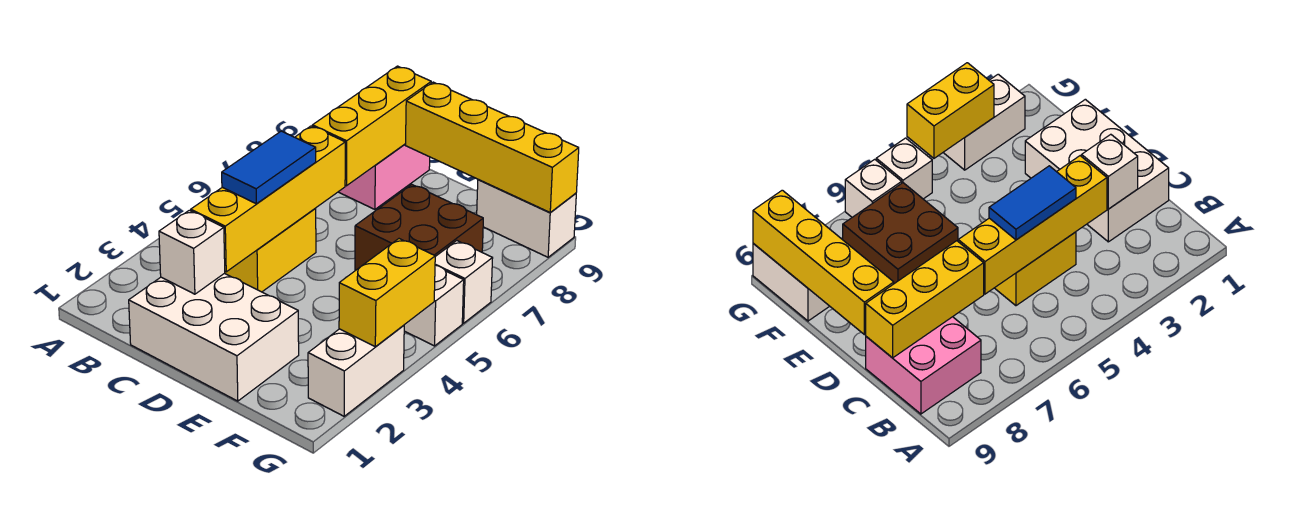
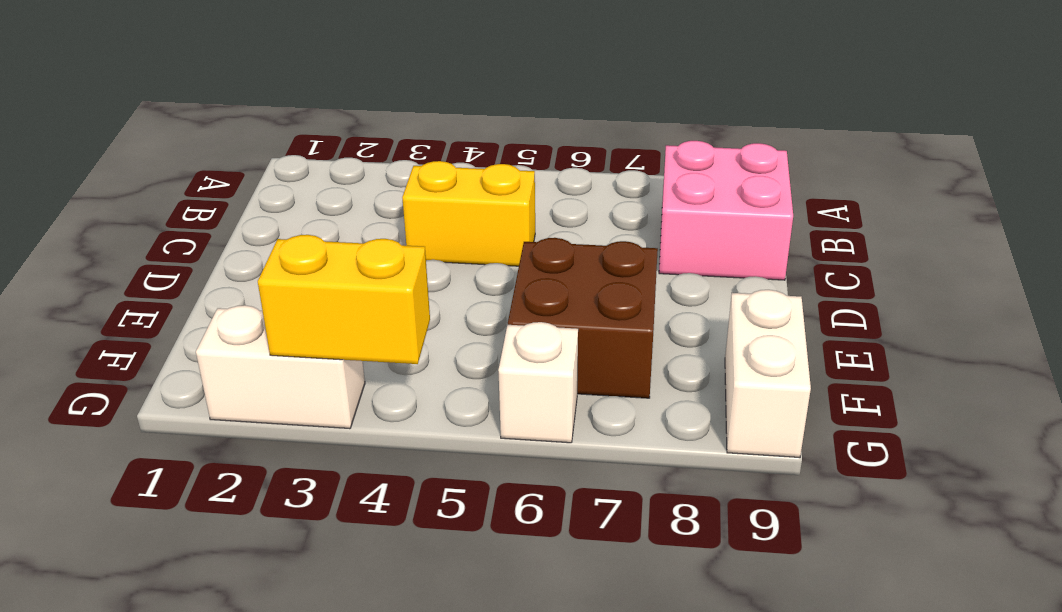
none -> white 2x3 brick [129,273,299,401]
none -> white 1x1 brick [404,265,464,346]
none -> white 1x1 brick [159,210,225,294]

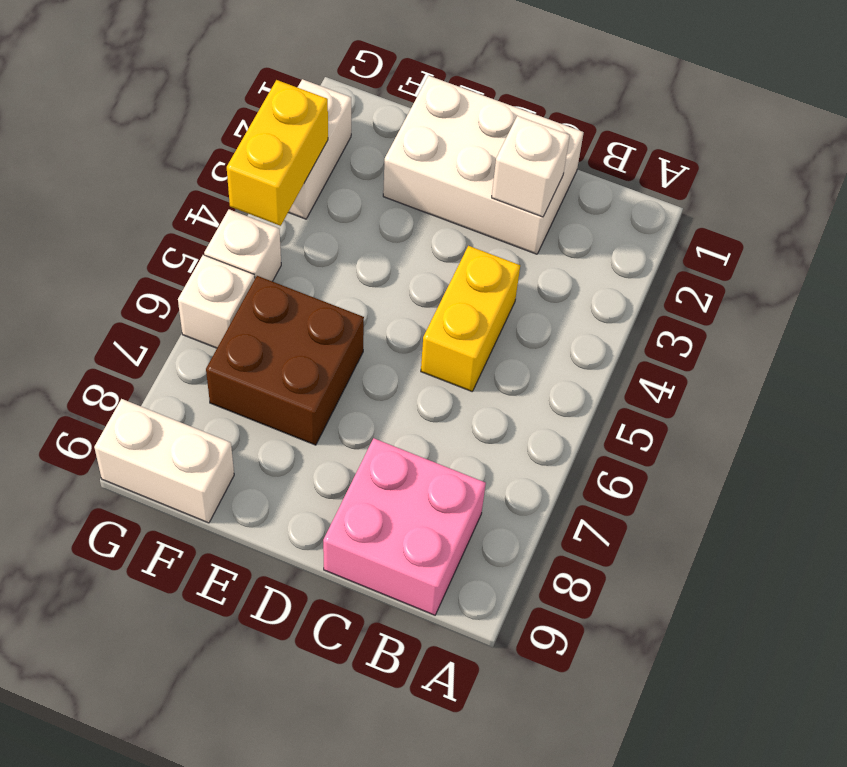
none -> yellow 1x4 brick [191,126,345,272]
none -> yellow 1x3 brick [312,66,431,186]
none -> yellow 1x4 brick [405,82,579,213]

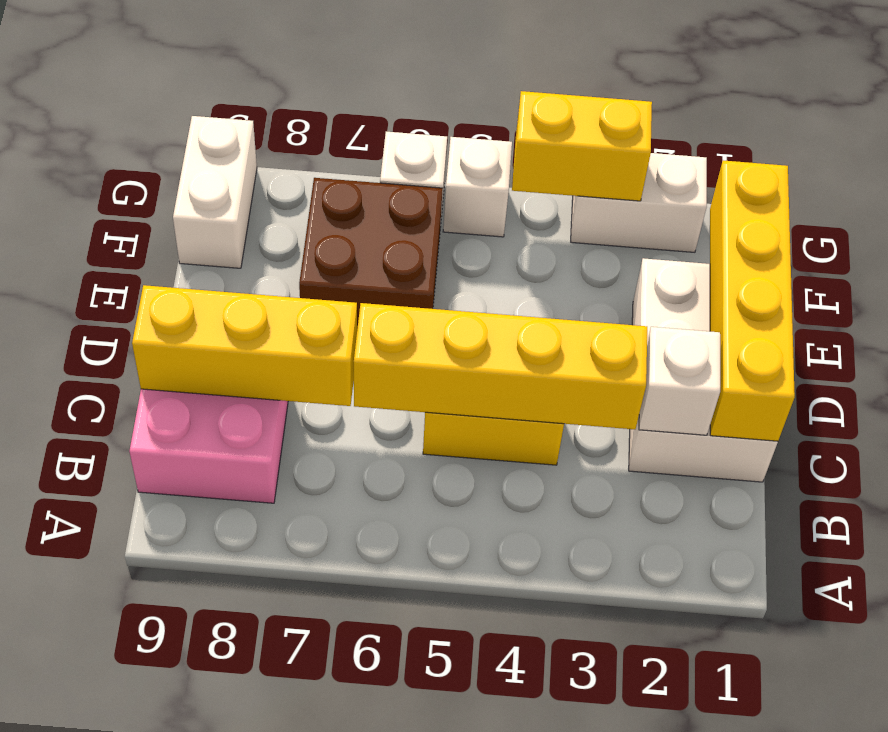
yellow 1x4 brick [710,160,795,441] -> yellow 1x4 brick moved to [405,82,579,213]
none -> blue 1x2 tile [222,131,316,204]

